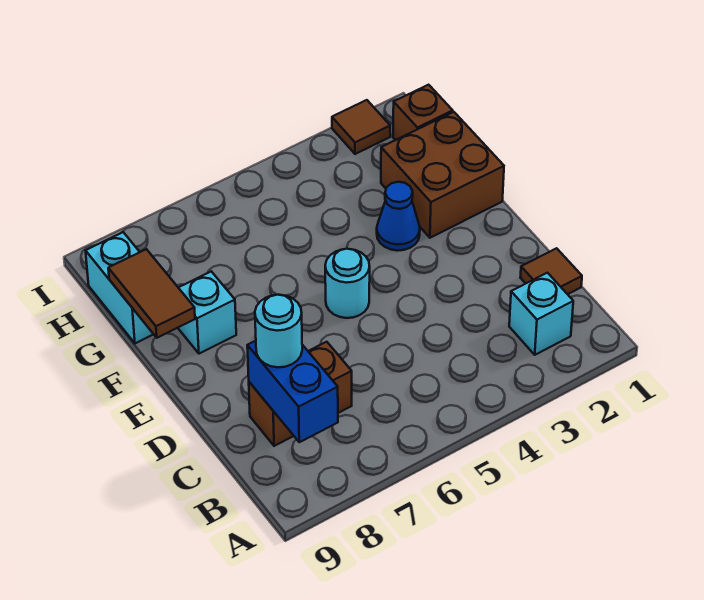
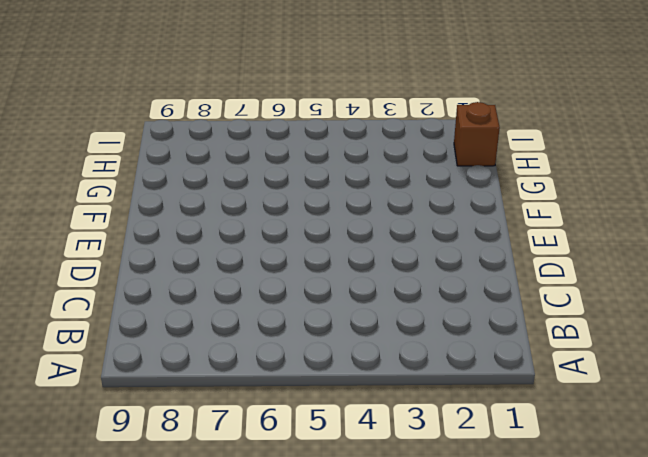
none -> cyan 1x1 brick [509,273,573,355]
none -> brown 1x1 tile [520,248,582,294]
none -> brown 1x2 brick [249,342,352,446]

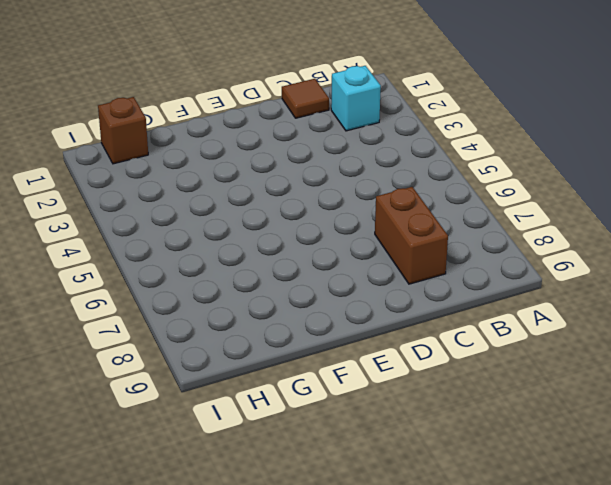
none -> cyan 1x1 round brick [325,249,370,318]
none -> brown 2x2 brick [381,112,504,238]
none -> blue 1x1 cone [377,182,420,251]

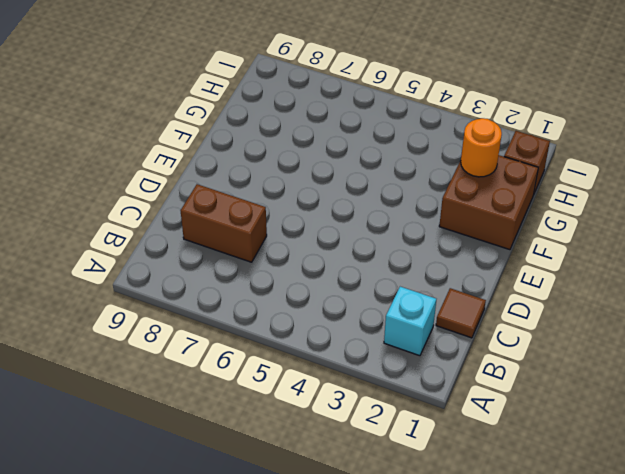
orange 1x1 round brick [461,118,502,177] -> none
none -> cyan 1x1 round brick [325,249,370,318]
none -> blue 1x1 cone [377,182,420,251]
none -> cyan 1x1 brick [178,271,236,354]

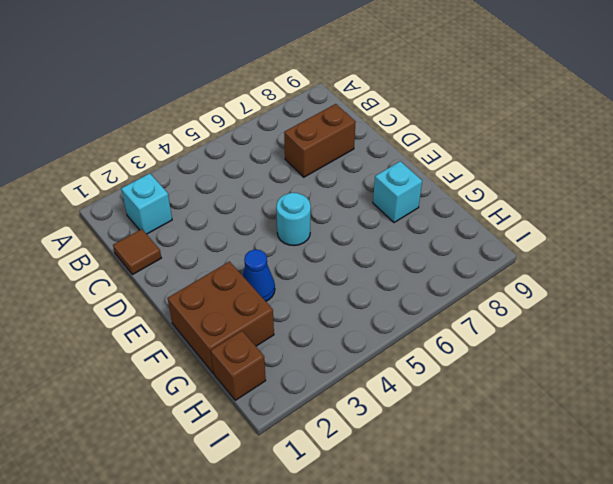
none -> cyan 1x2 brick [86,232,153,343]
none -> brown 1x1 tile [332,100,390,154]
none -> blue 1x2 brick [247,341,338,442]

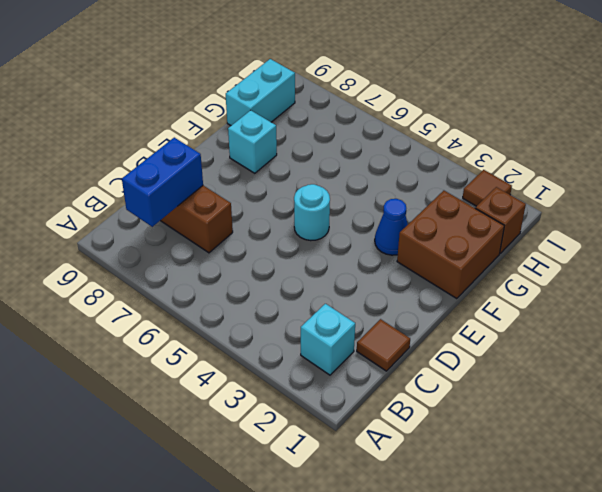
none -> brown 1x2 tile [108,249,195,338]
none -> cyan 1x1 round brick [255,295,302,367]

